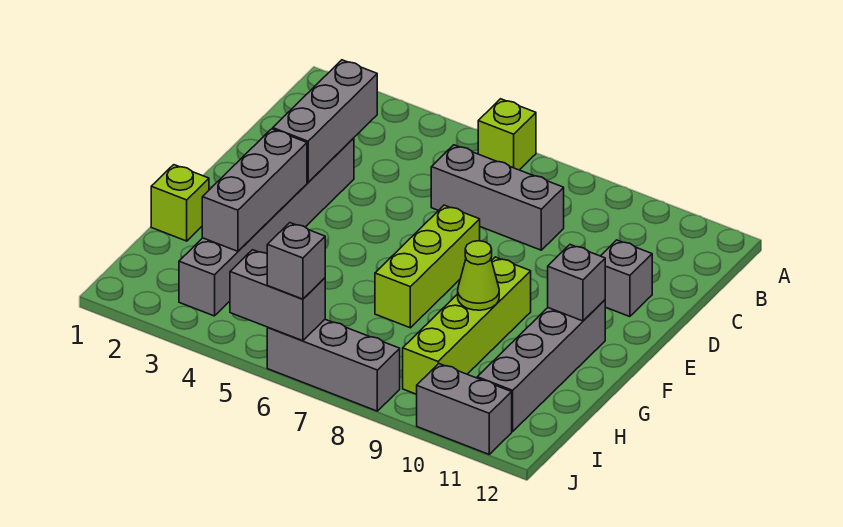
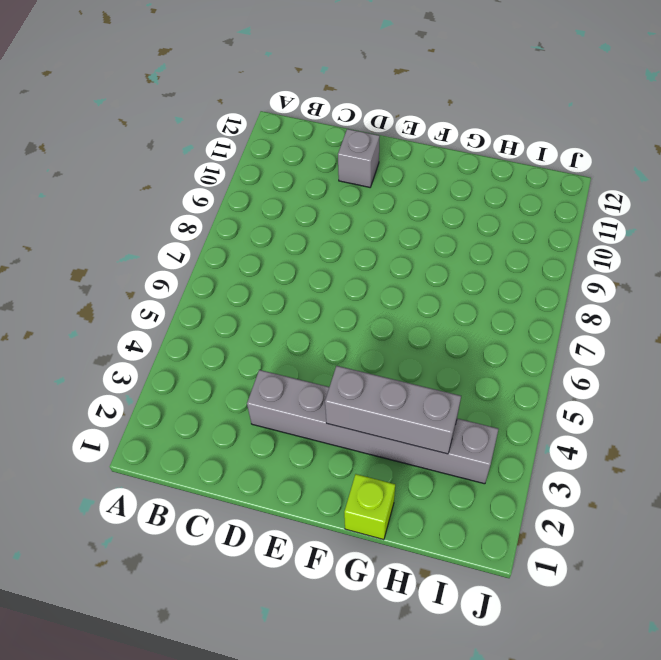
none -> lime 1x1 brick [478,99,536,170]
none -> grey 1x3 brick [431,145,564,250]
none -> lime 1x3 brick [375,205,480,328]

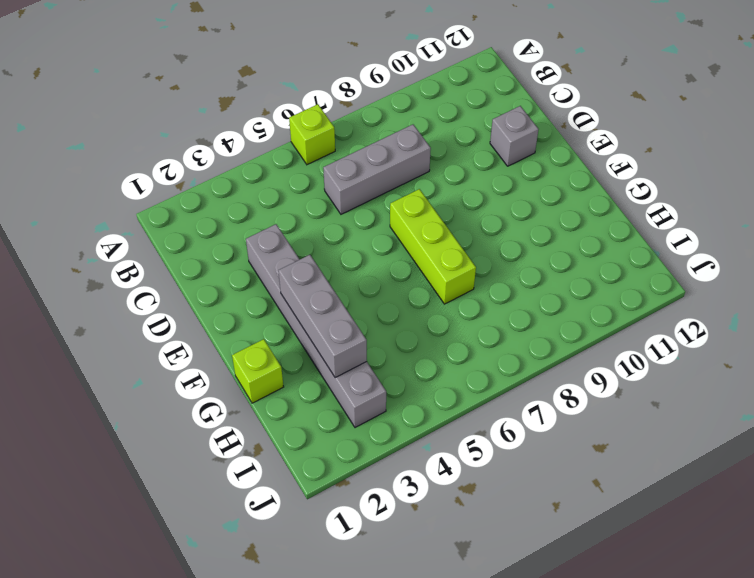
none -> lime 1x4 brick [403,257,531,394]
none -> grey 1x4 brick [477,300,605,431]
none -> grey 1x3 brick [267,320,400,411]

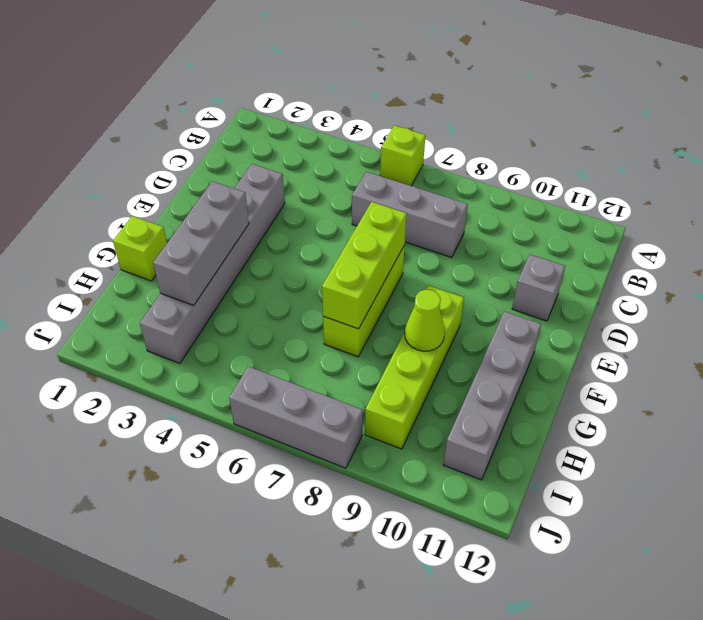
lime 1x3 brick [322,202,407,329] -> none
none -> grey 1x2 brick [417,364,512,454]
none -> grey 1x3 brick [273,60,377,182]
none -> grey 1x1 brick [548,245,605,321]

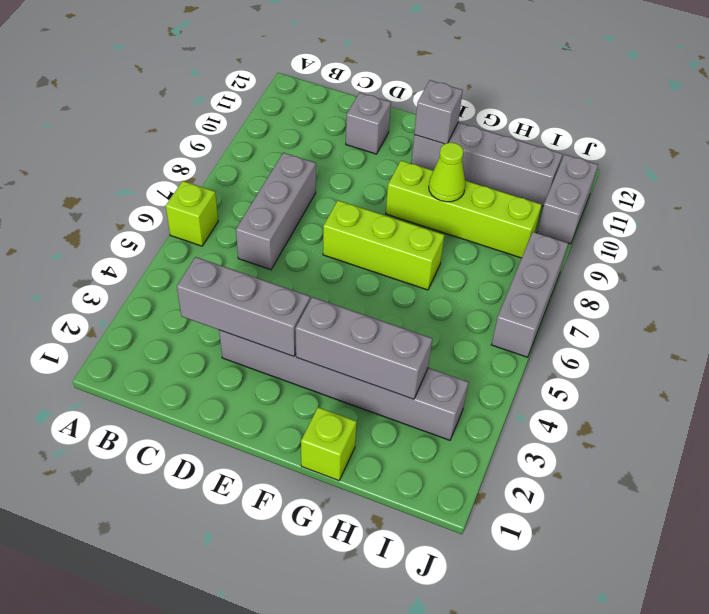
none -> grey 1x2 brick [230,250,325,341]
none -> grey 1x1 brick [267,223,325,299]

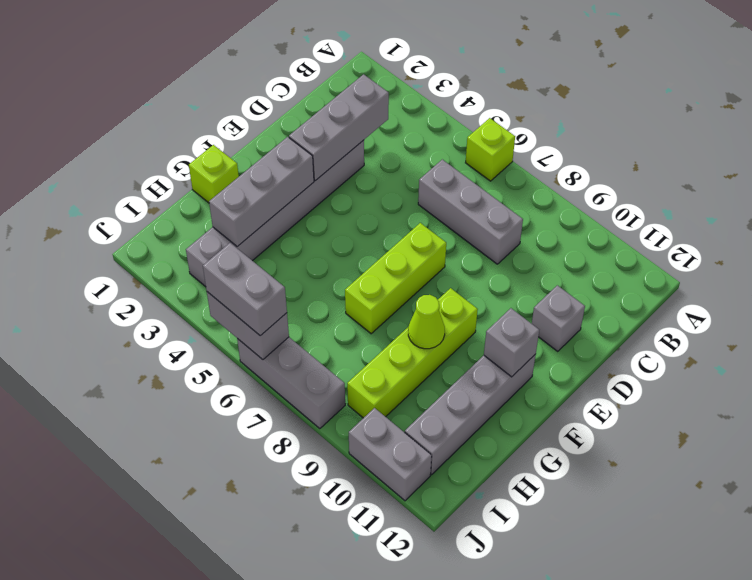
grey 1x2 brick [203,243,287,336] -> grey 1x1 brick [267,223,325,299]

